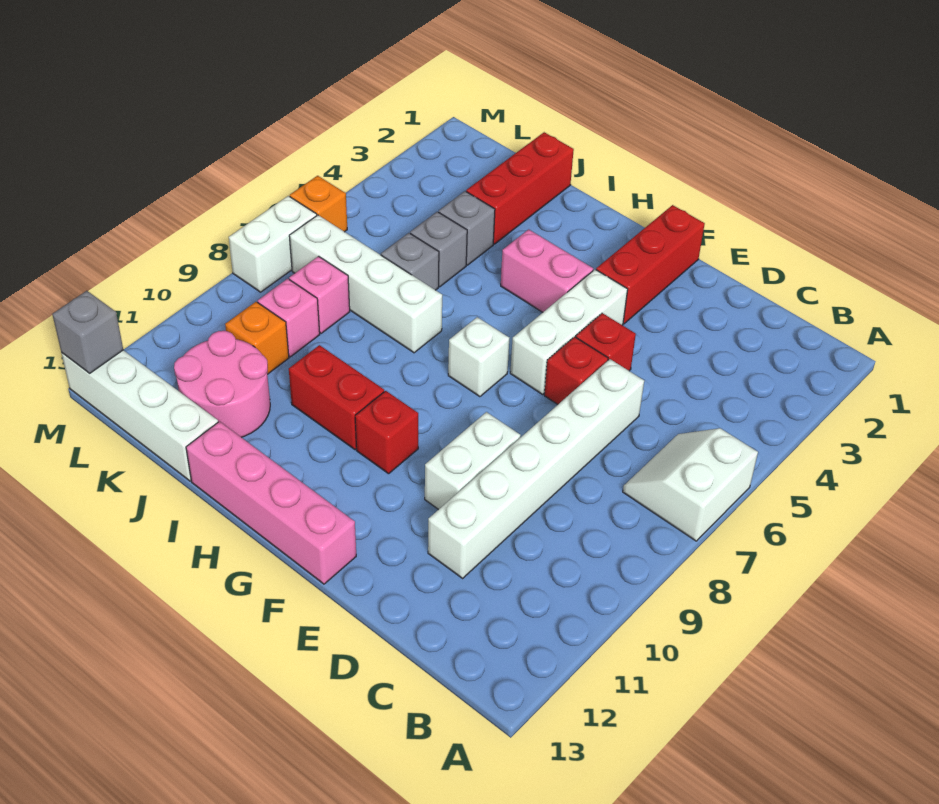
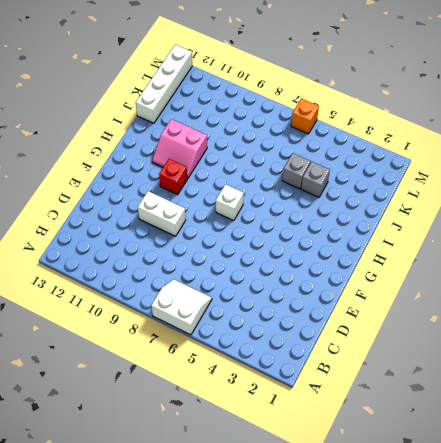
pink 2x2 slope [152,119,207,179] -> red 1x2 brick [289,345,384,450]
none -> white 1x6 brick [428,359,644,578]
none -> red 1x1 brick [576,313,636,371]
none -> red 1x1 brick [544,337,608,404]

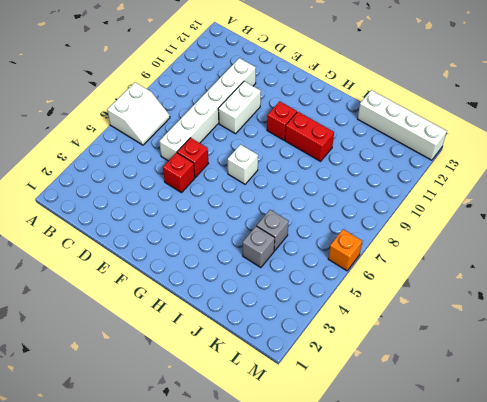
none -> red 1x3 brick [596,205,705,324]
none -> white 1x3 brick [510,270,628,394]
none -> pink 1x4 brick [186,422,356,584]

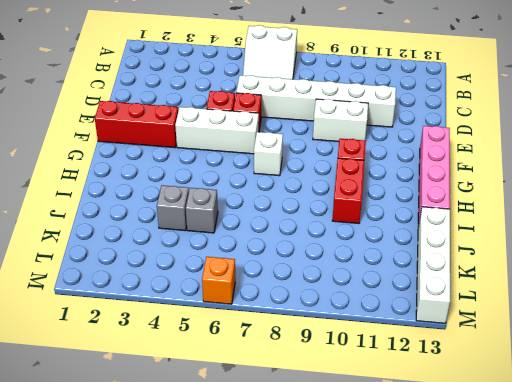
none -> pink 1x2 brick [501,229,593,312]
none -> white 1x4 brick [289,215,442,353]
none -> red 1x3 brick [466,132,574,244]

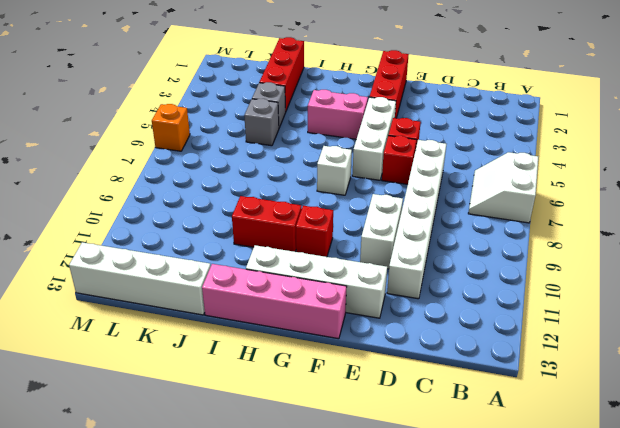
white 1x4 brick [246,245,387,318] -> white 1x4 brick moved to [289,215,442,353]
none -> grey 1x1 brick [381,233,439,290]
none -> pink 2x2 round brick [174,331,270,437]
none -> pink 1x1 brick [289,256,350,333]

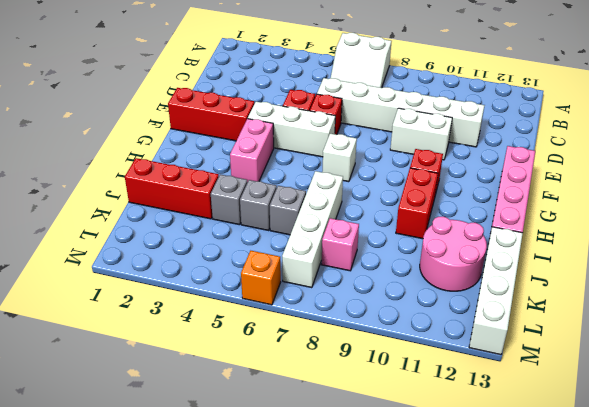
none -> pink 1x1 brick [258,279,320,357]
none -> orange 1x1 brick [225,302,289,374]
none -> white 1x2 brick [229,196,317,292]

